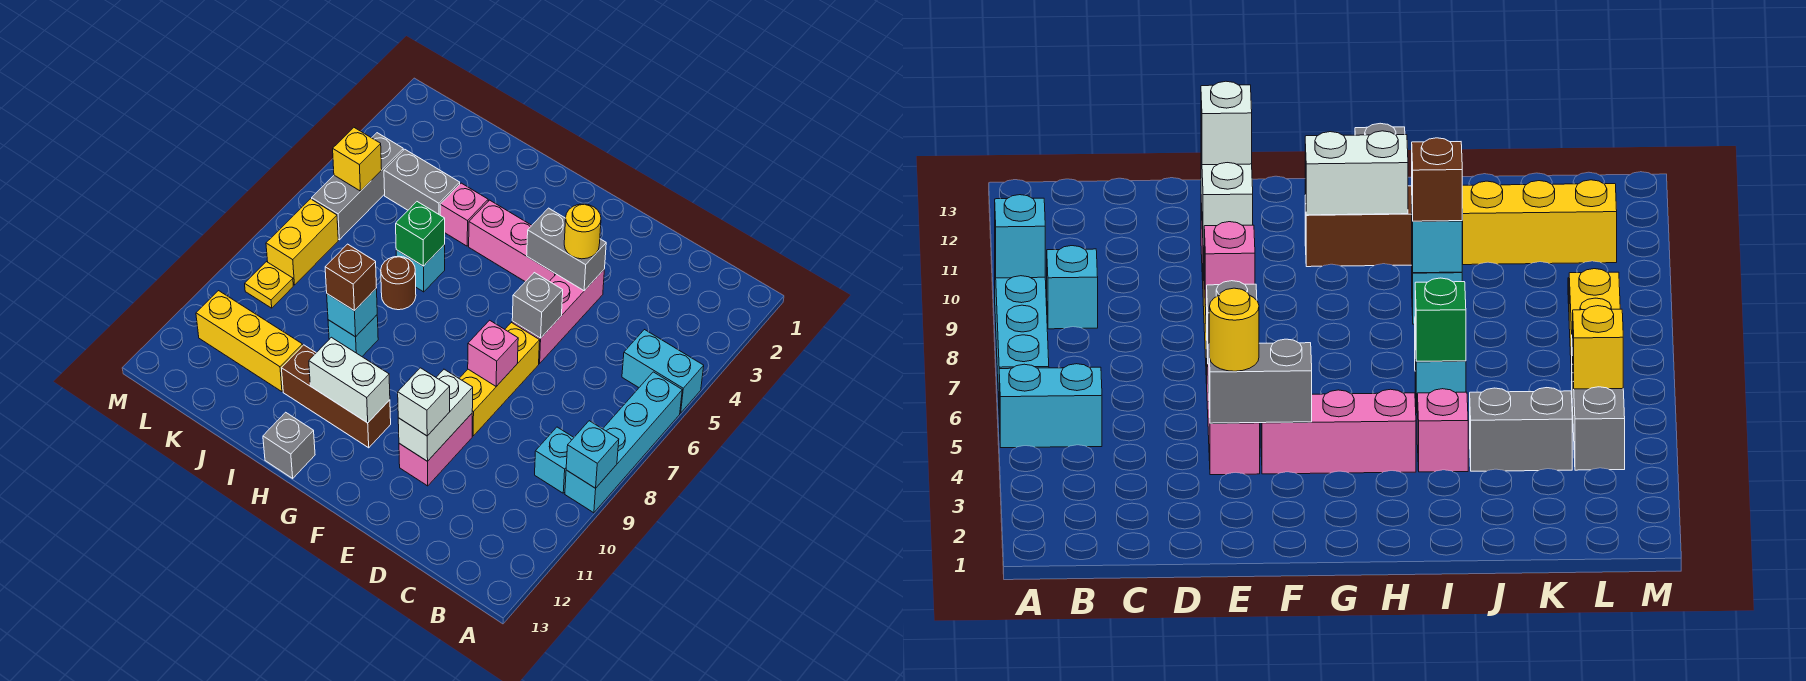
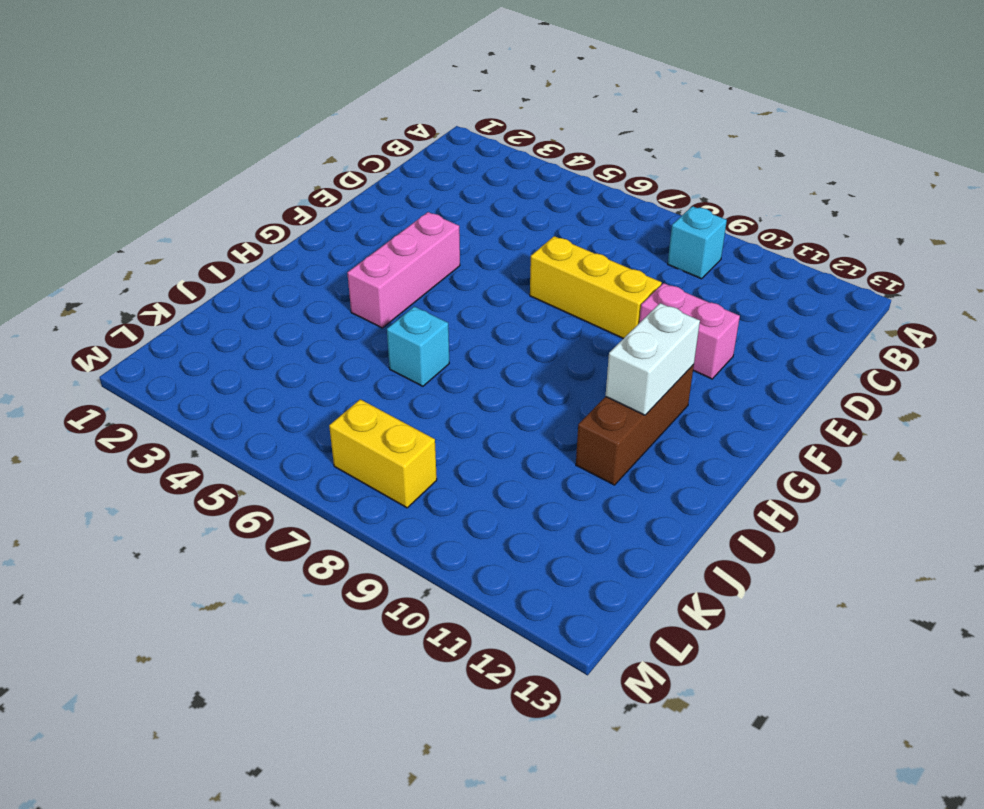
none -> cyan 1x2 brick [622,330,704,413]
none -> cyan 1x4 brick [565,372,682,513]
none -> pink 1x3 brick [512,269,605,363]
none -> grey 1x1 brick [263,412,315,478]

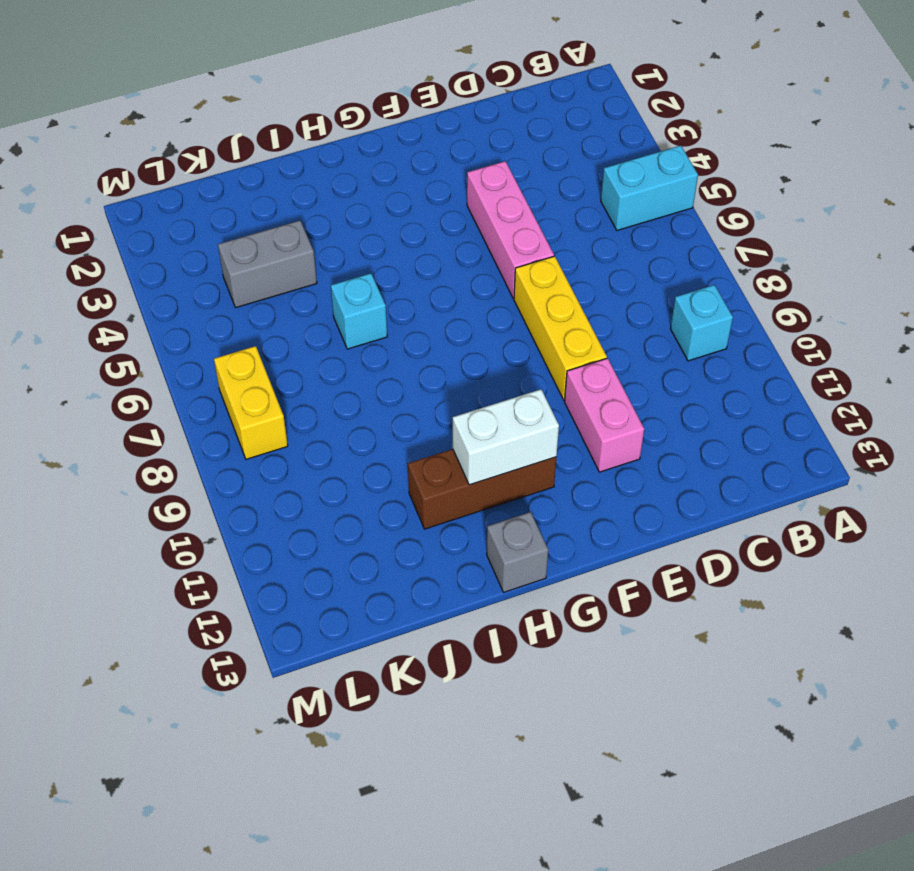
none -> cyan 1x4 brick [565,372,682,513]
none -> pink 1x3 brick [469,200,556,282]
none -> pink 1x1 brick [440,183,488,246]
none -> brown 1x1 round brick [381,256,416,310]

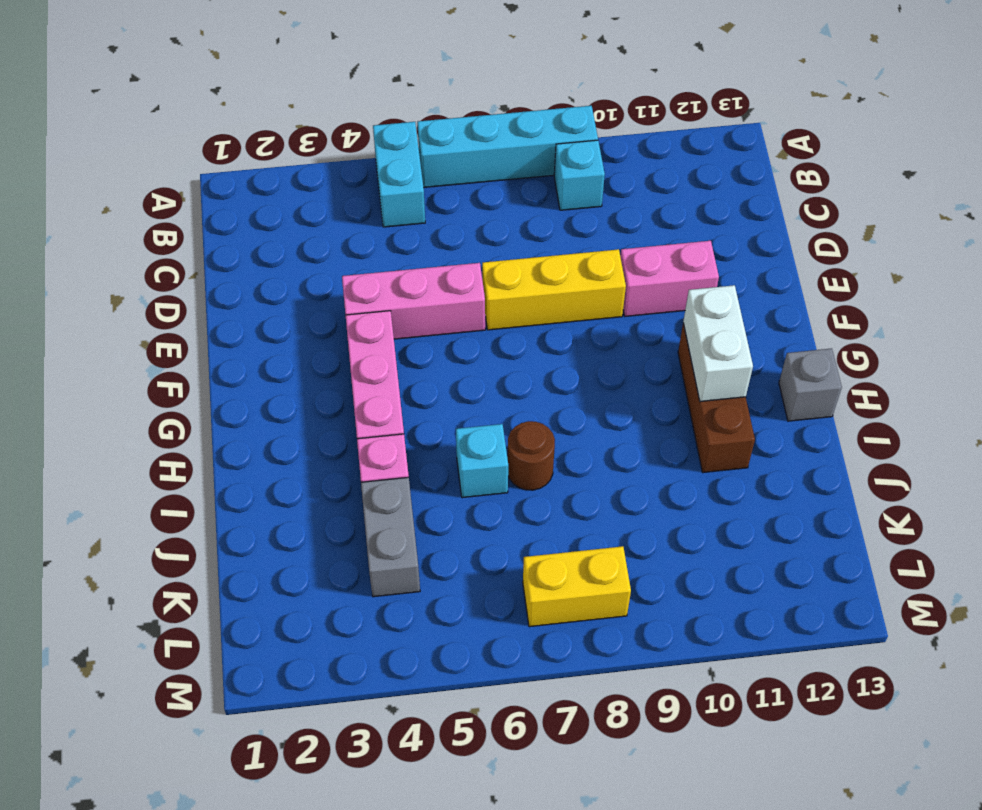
none -> cyan 1x1 brick [328,315,378,356]
none -> yellow 1x3 brick [196,291,303,392]
none -> grey 1x3 brick [312,133,403,240]
none -> yellow 1x1 plate [245,262,293,308]

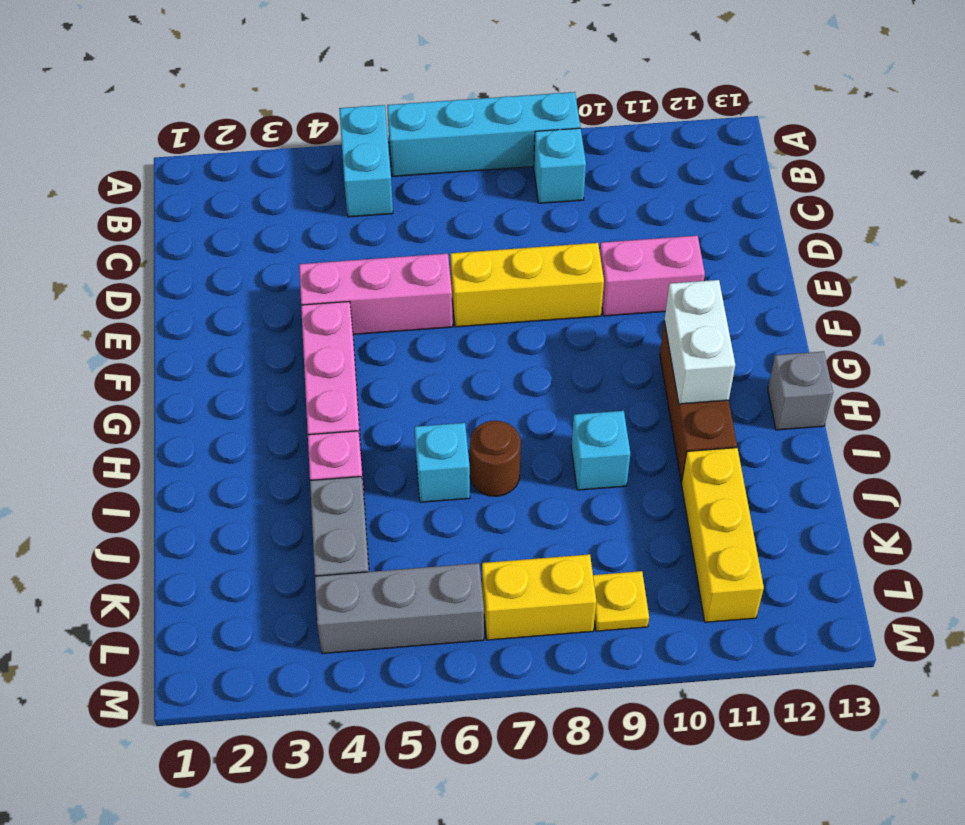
none -> cyan 1x1 brick [566,421,619,488]
none -> grey 1x2 brick [527,208,606,291]
none -> grey 1x1 brick [512,273,563,338]
none -> pink 1x1 brick [468,320,518,386]

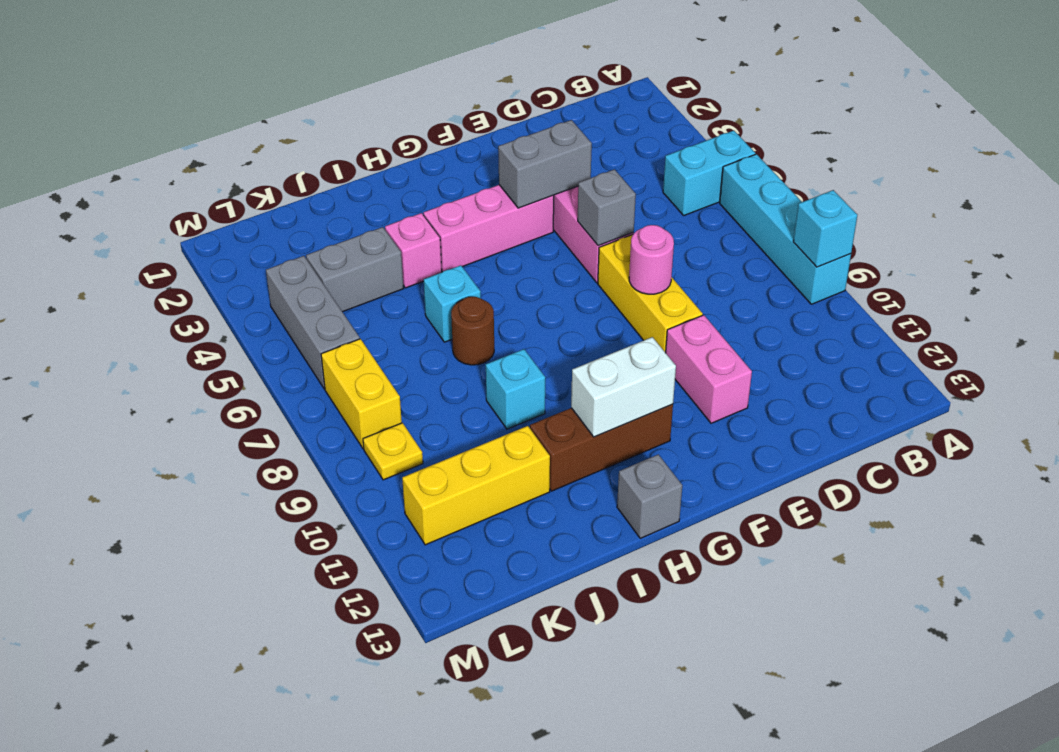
pink 1x1 round brick [629,225,674,294] -> pink 1x1 brick [468,320,518,386]
none -> cyan 1x1 brick [535,427,574,493]
none -> white 1x2 brick [398,369,473,461]
none -> green 1x1 brick [396,202,445,266]
none -> cyan 1x1 brick [327,289,377,337]

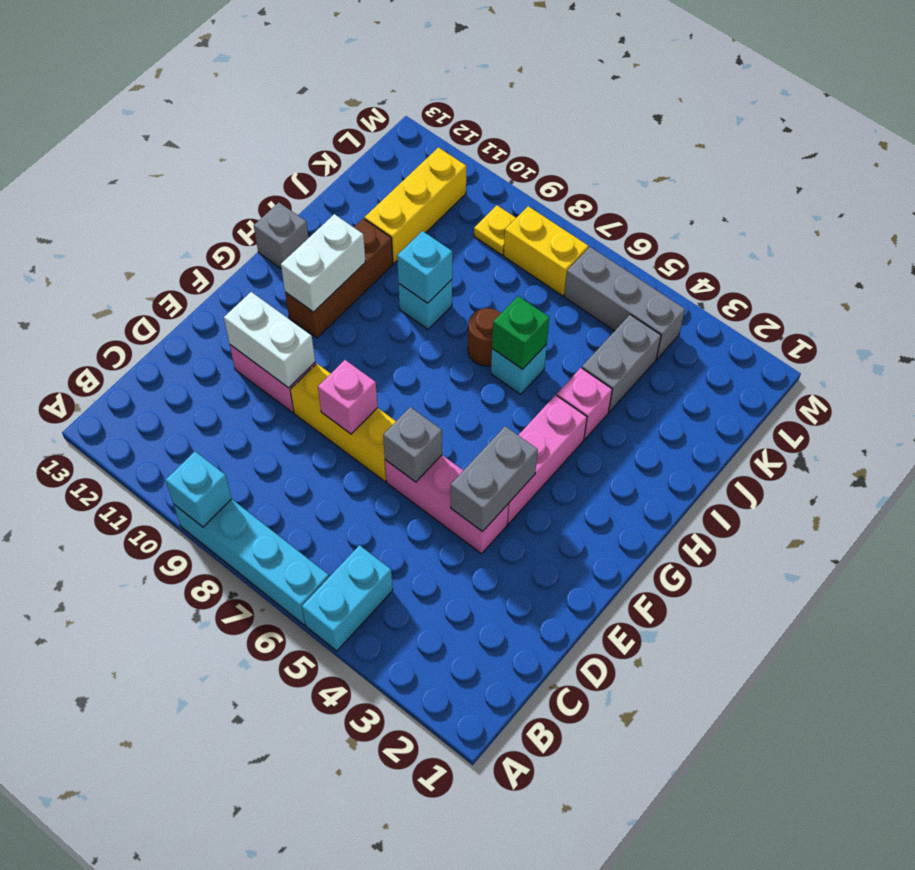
none -> cyan 1x1 brick [535,427,574,493]
none -> yellow 1x1 brick [333,128,382,191]
none -> yellow 1x1 round brick [564,204,601,259]
none -> white 1x1 brick [398,368,450,436]

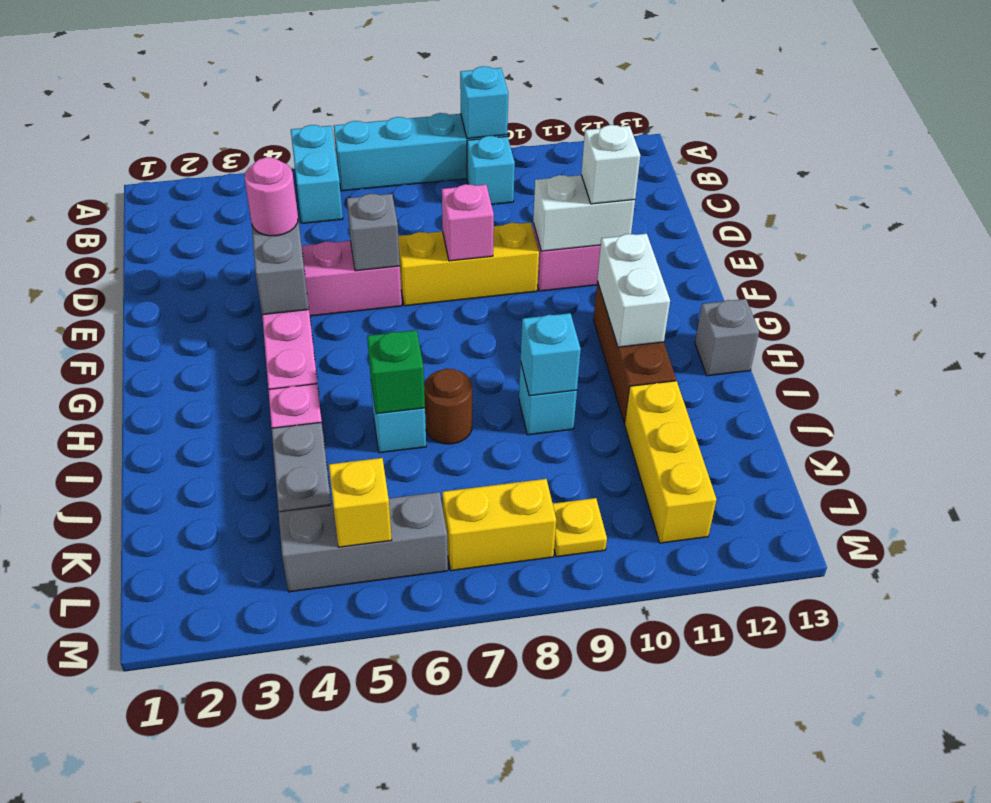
pink 1x1 round brick [245,157,298,236] -> yellow 1x1 round brick [564,204,601,259]
none -> brown 1x1 brick [325,244,376,311]

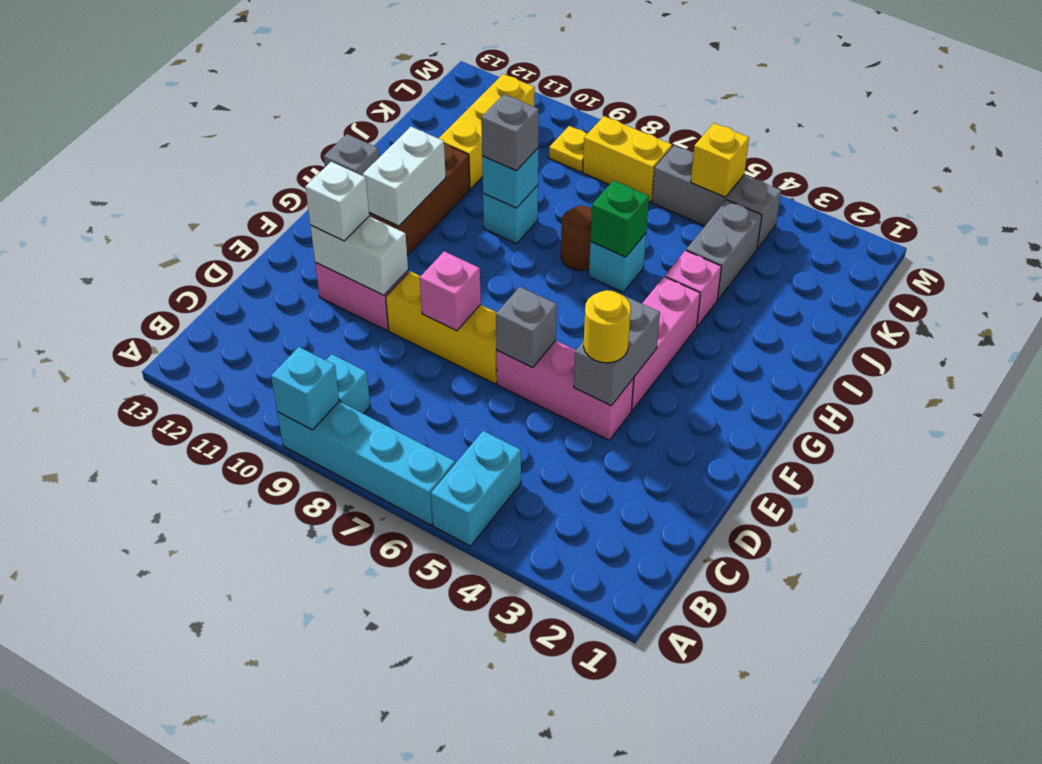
grey 1x1 brick [481,94,539,171] -> brown 1x1 brick [325,244,376,311]

